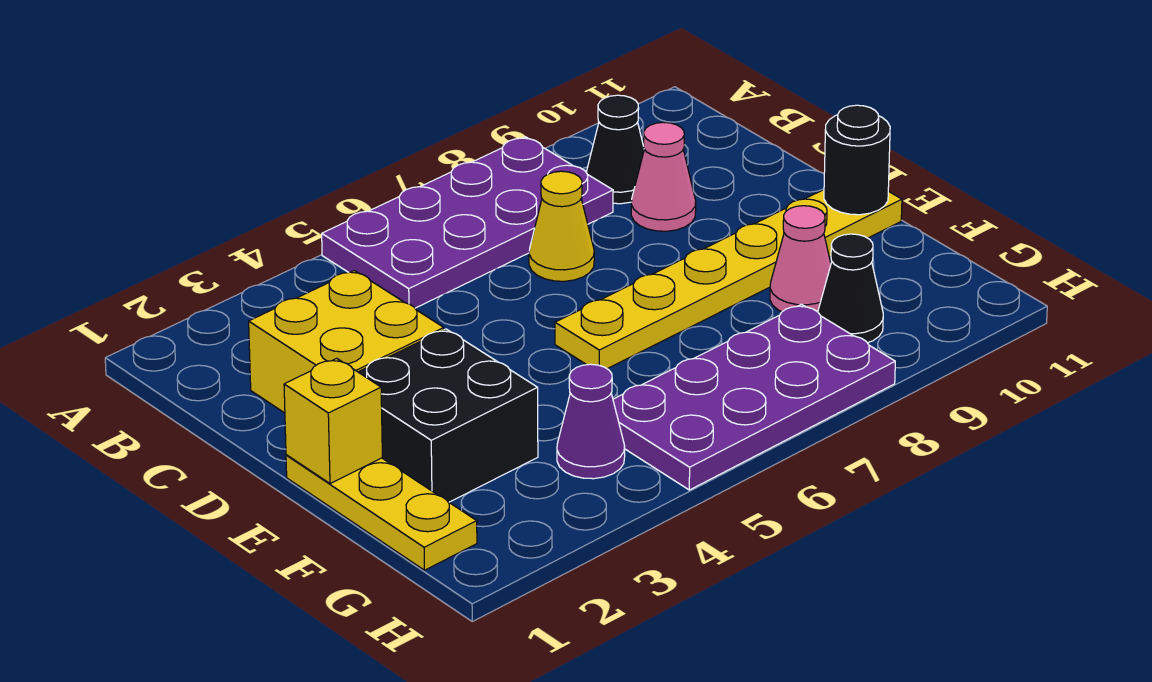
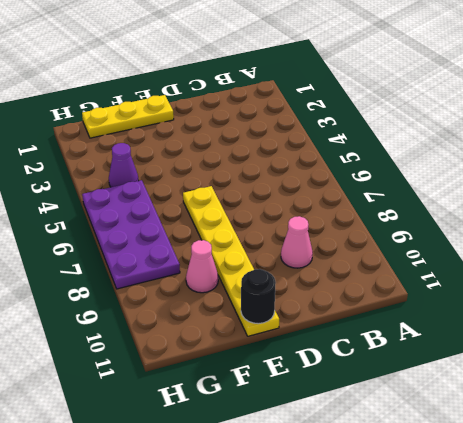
none -> purple 2x4 plate [322,137,613,308]
none -> black 1x1 cone [586,95,644,204]
none -> yellow 2x2 brick [249,271,444,413]

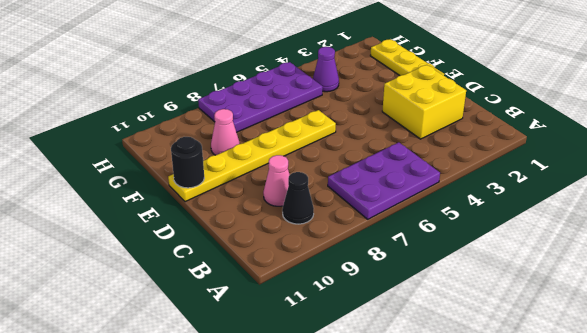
purple 2x3 plate [328,142,440,219] -> purple 2x4 plate [322,137,613,308]
none -> yellow 1x1 cone [529,171,594,281]
none -> black 2x2 brick [359,329,538,502]
none -> black 1x1 cone [818,234,883,343]

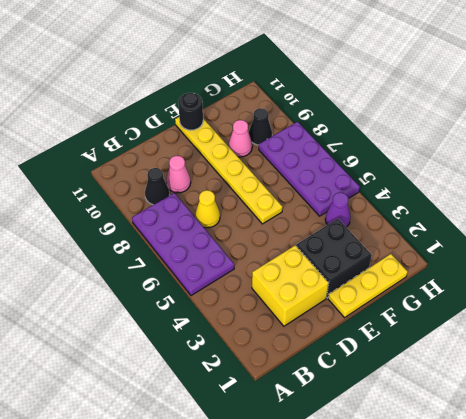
none -> yellow 1x1 brick [284,358,382,484]

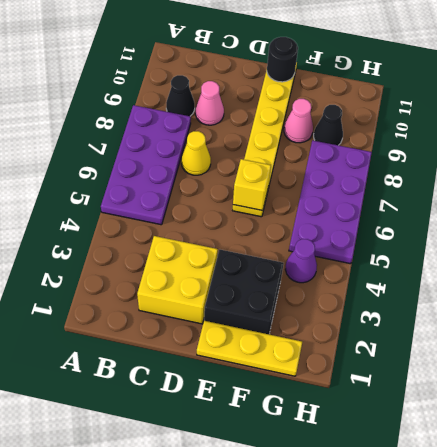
yellow 1x1 brick [233,159,271,210] -> yellow 1x1 brick moved to [284,358,382,484]

